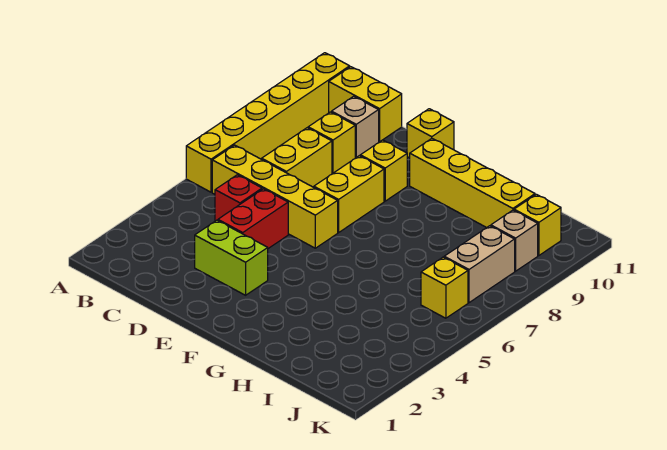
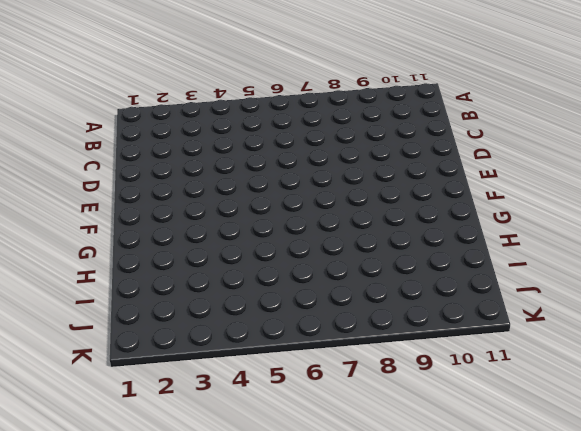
none -> yellow 1x6 brick [186,53,350,192]
none -> yellow 1x4 brick [212,145,338,248]
none -> yellow 1x2 brick [329,67,402,142]

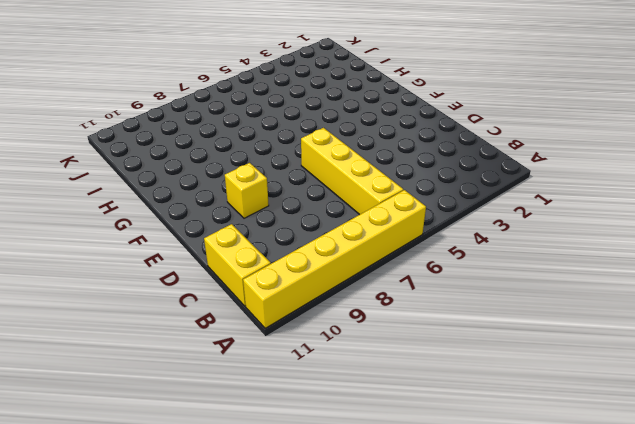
none -> red 1x1 brick [215,175,262,221]
none -> yellow 1x2 brick [262,128,332,187]
none -> yellow 1x1 brick [308,112,355,173]

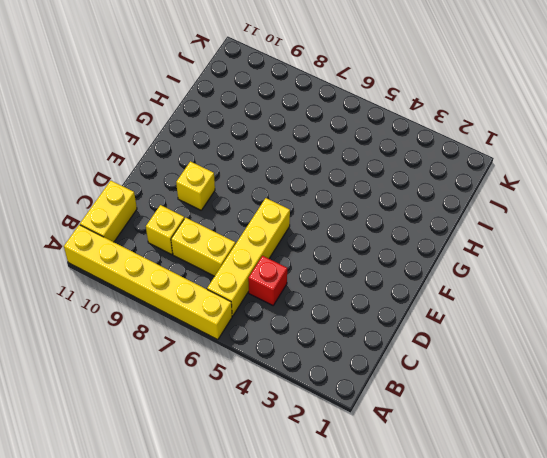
none -> tan 1x1 brick [332,96,379,157]
none -> lime 1x2 brick [195,220,268,295]
none -> red 1x2 brick [218,189,288,249]

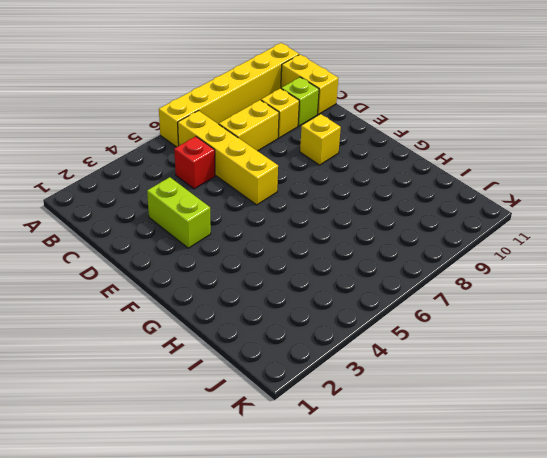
lime 1x1 brick [281,77,319,126] -> tan 1x1 brick [332,96,379,157]
none -> red 1x2 brick [218,189,288,249]
none -> yellow 1x2 brick [314,156,384,232]
none -> yellow 1x1 brick [407,109,454,158]

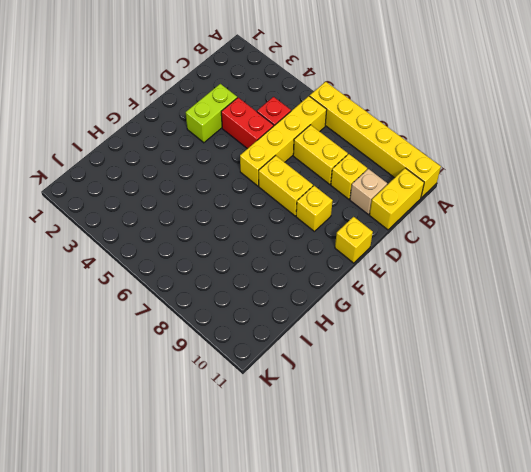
none -> yellow 1x4 brick [410,139,535,228]
none -> yellow 1x1 brick [421,257,468,318]
none -> tan 1x2 brick [444,226,515,303]

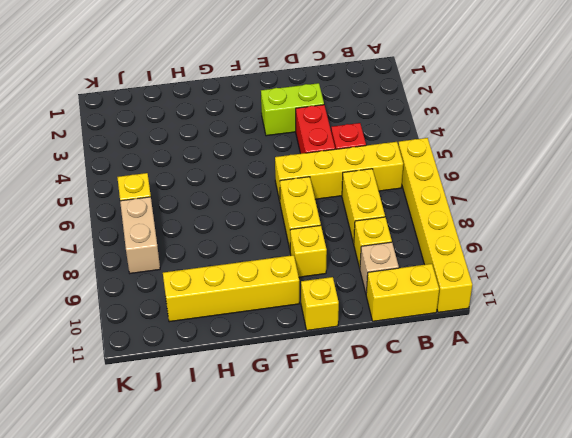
none -> tan 1x1 brick [491,210,538,271]
none -> yellow 1x1 brick [514,194,561,255]

